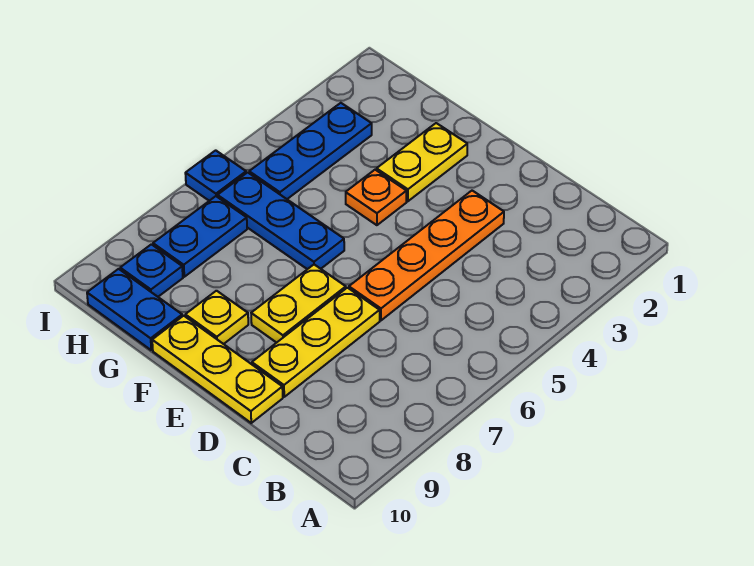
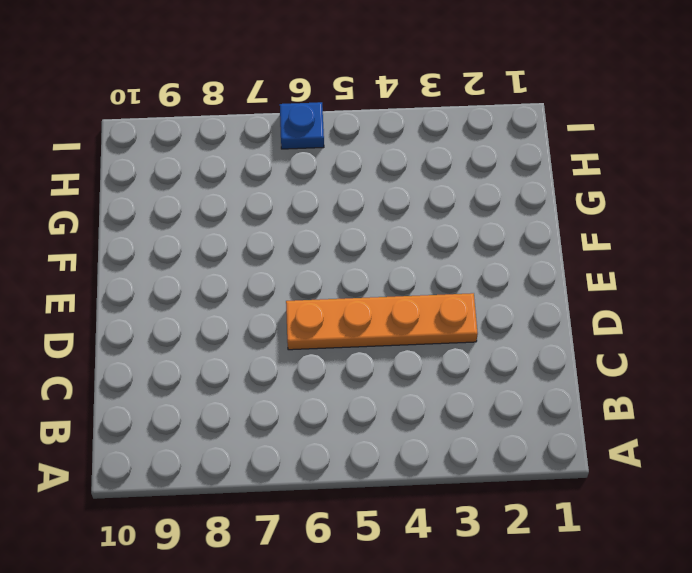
none -> yellow 1x3 plate [252,288,380,397]
none -> yellow 1x3 plate [152,316,283,423]
none -> yellow 1x2 plate [251,265,346,343]

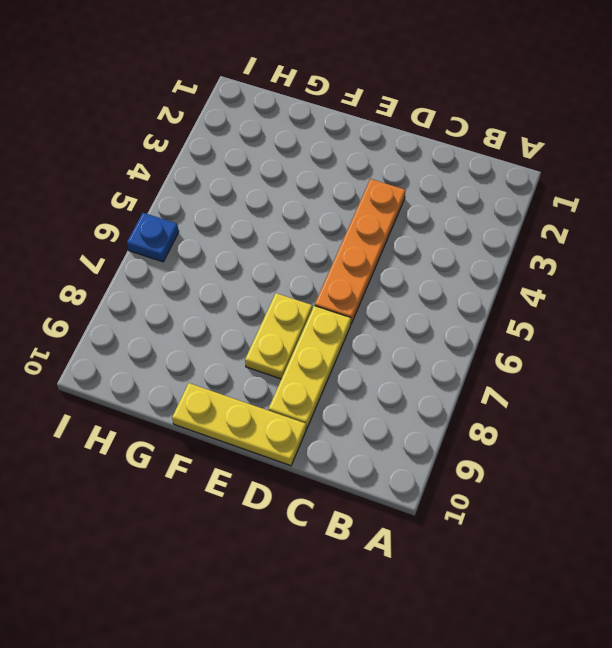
none -> yellow 1x2 plate [377,123,467,201]
none -> orange 1x1 plate [346,170,406,225]
none -> blue 1x3 plate [217,172,344,269]

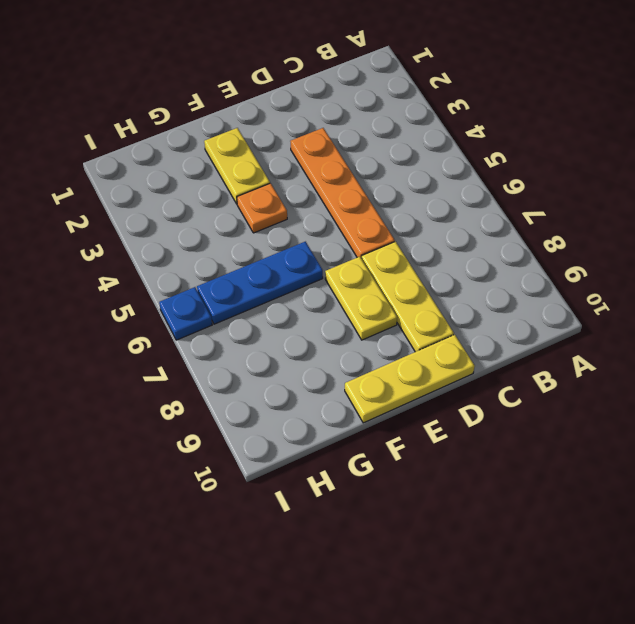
none -> yellow 1x1 plate [185,291,248,344]
none -> blue 1x2 plate [87,269,182,350]
none -> blue 1x3 plate [249,103,372,199]

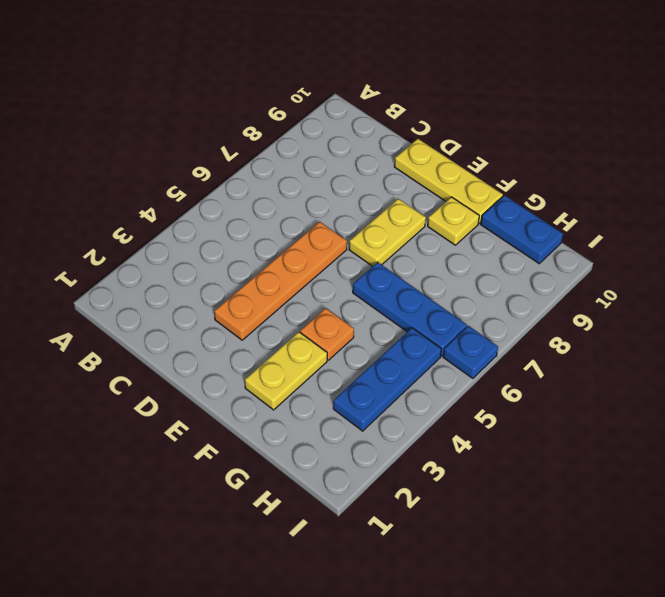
none -> yellow 1x3 plate [252,288,380,397]
none -> blue 1x2 plate [153,196,247,277]
none -> blue 1x1 plate [120,244,183,297]

